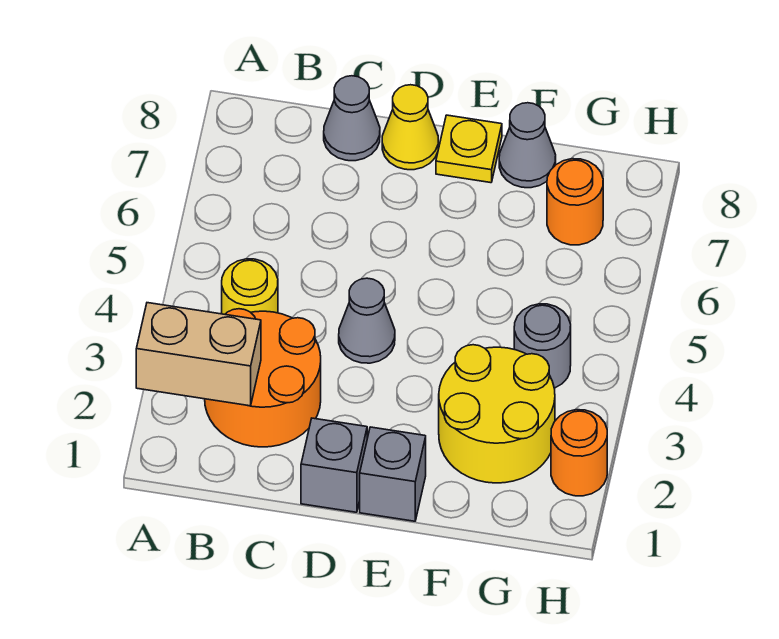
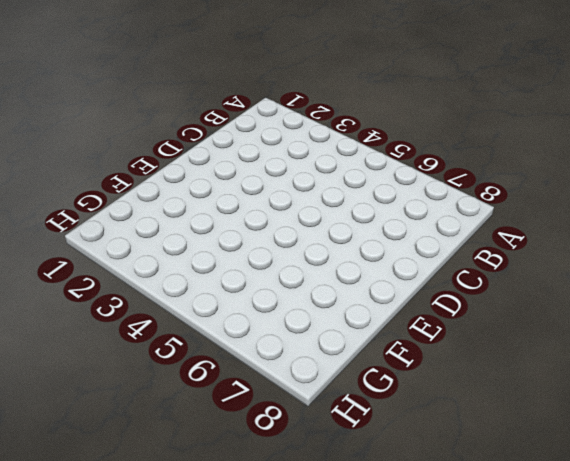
none -> orange 2x2 round brick [205,309,321,447]
none -> yellow 1x1 round brick [222,259,278,314]
none -> grey 1x1 cone [324,76,380,161]

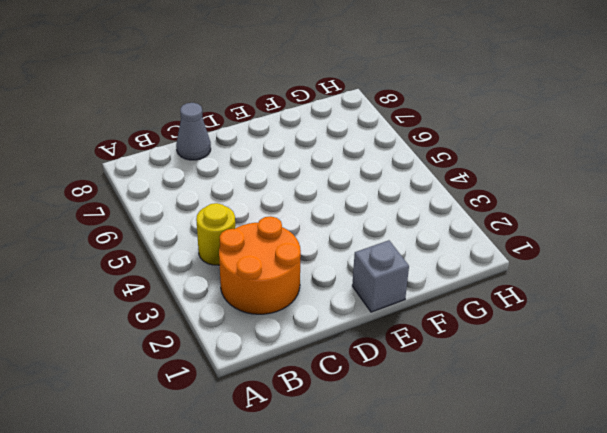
none -> grey 1x1 brick [301,418,367,512]
none -> grey 1x1 cone [339,278,395,363]
none -> yellow 1x1 cone [382,85,438,170]

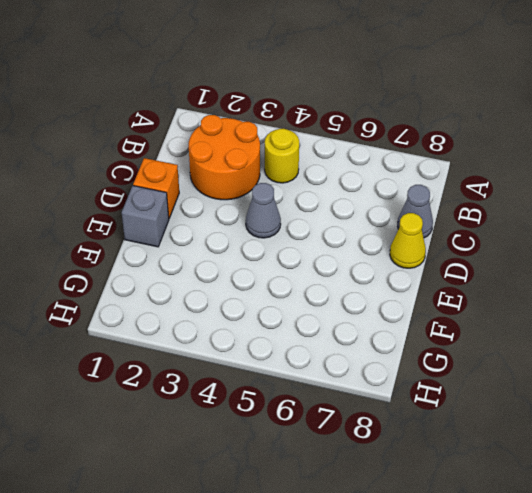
orange 1x1 brick [133,158,179,218] -> grey 1x1 brick [301,418,367,512]
none -> yellow 1x1 plate [436,115,502,183]
none -> yellow 2x2 round brick [439,345,555,483]
none -> grey 1x1 cone [499,103,556,188]

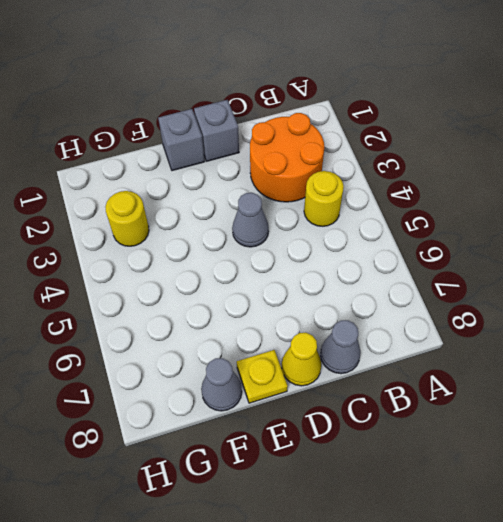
yellow 1x1 round brick [105,191,149,246] -> yellow 2x2 round brick [439,345,555,483]
none -> grey 1x1 round brick [514,304,571,388]
none -> orange 1x1 round brick [547,159,603,245]
none -> orange 1x1 round brick [551,410,607,496]

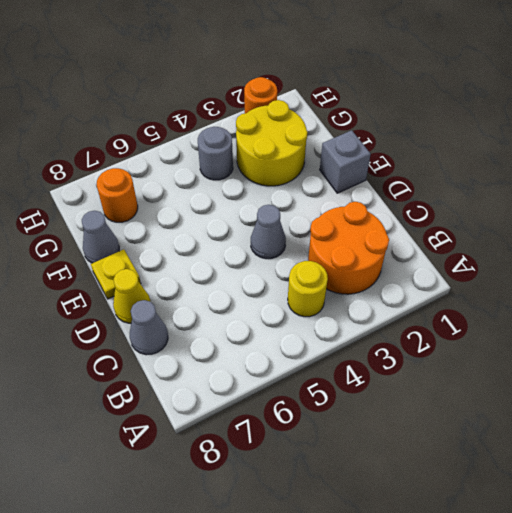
none -> grey 1x1 brick [301,418,367,512]
none -> tan 1x2 brick [136,303,261,406]

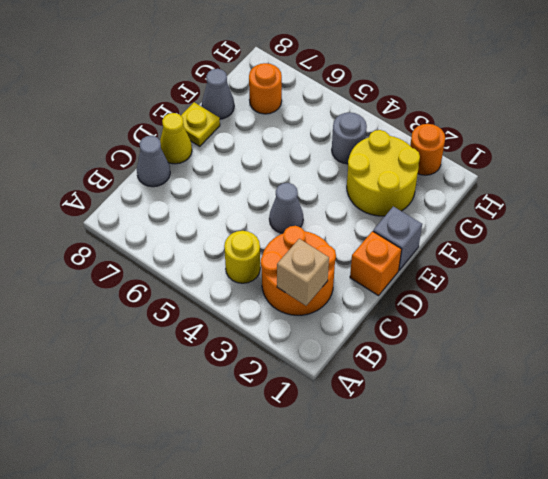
tan 1x1 brick [277,239,329,306] -> tan 1x2 brick [136,303,261,406]
orange 1x1 brick [350,231,401,296] -> grey 1x1 brick [301,418,367,512]

